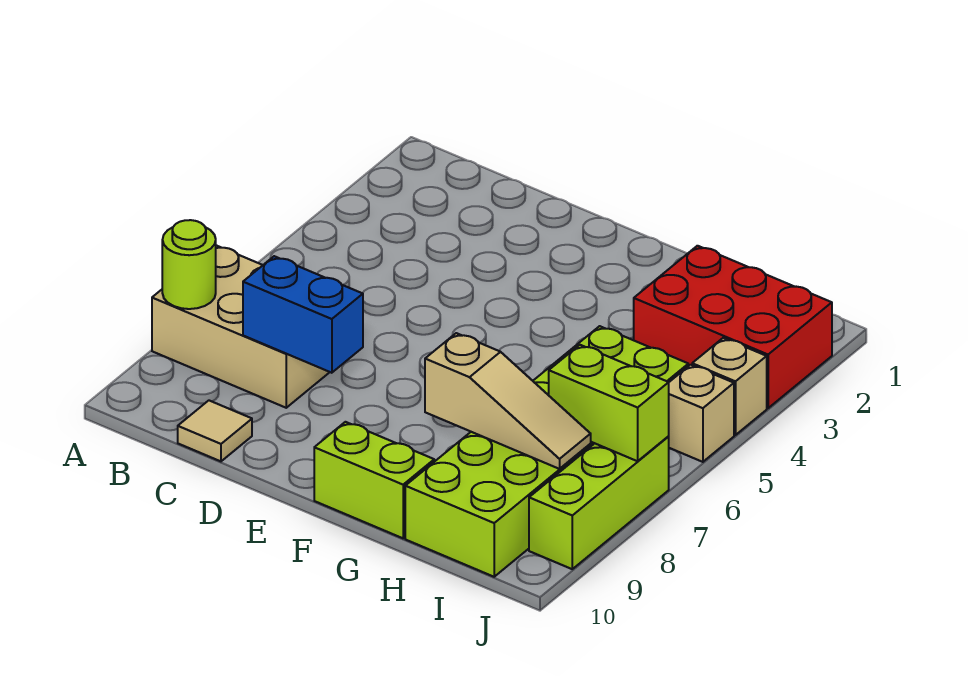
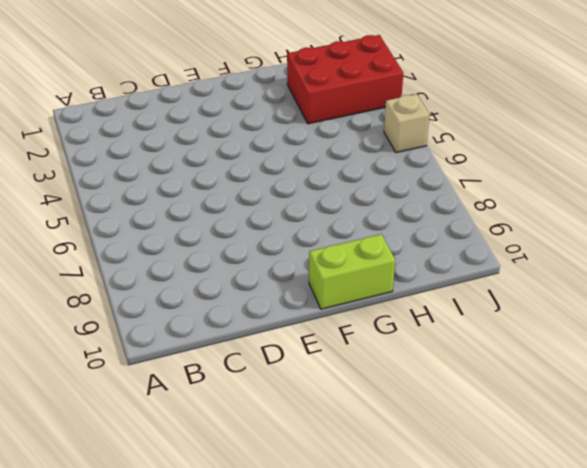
none -> tan 2x3 brick [152,245,330,408]
none -> tan 1x1 tile [178,401,252,461]
none -> lime 2x6 brick [405,326,688,577]

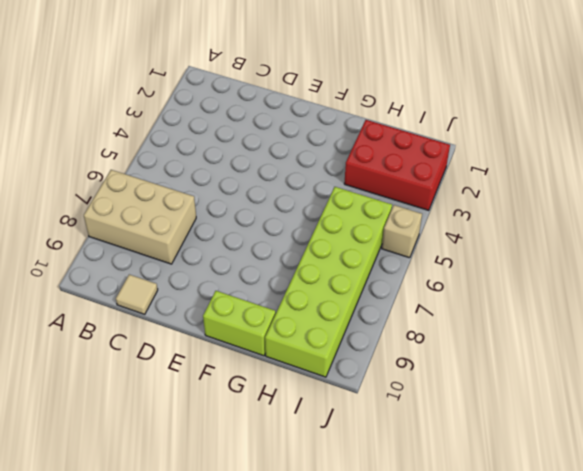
none -> tan 1x1 brick [692,338,767,435]
none -> lime 1x3 brick [529,437,669,569]
none -> lime 1x1 round brick [162,220,216,309]

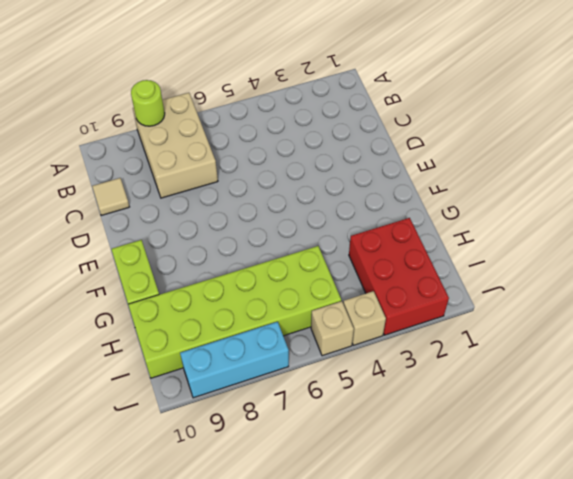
cyan 1x3 brick [180,322,289,398] -> lime 1x3 brick [529,437,669,569]
none -> blue 1x2 brick [243,256,363,373]
none -> tan 1x3 slope [425,333,591,469]
none -> lime 1x2 brick [549,345,669,461]

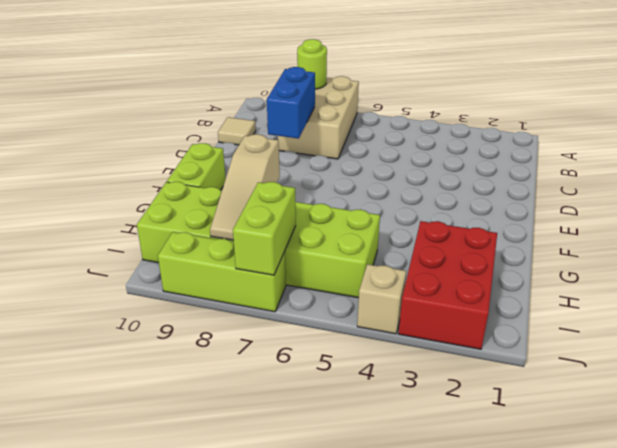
none -> tan 1x1 brick [668,365,734,462]

